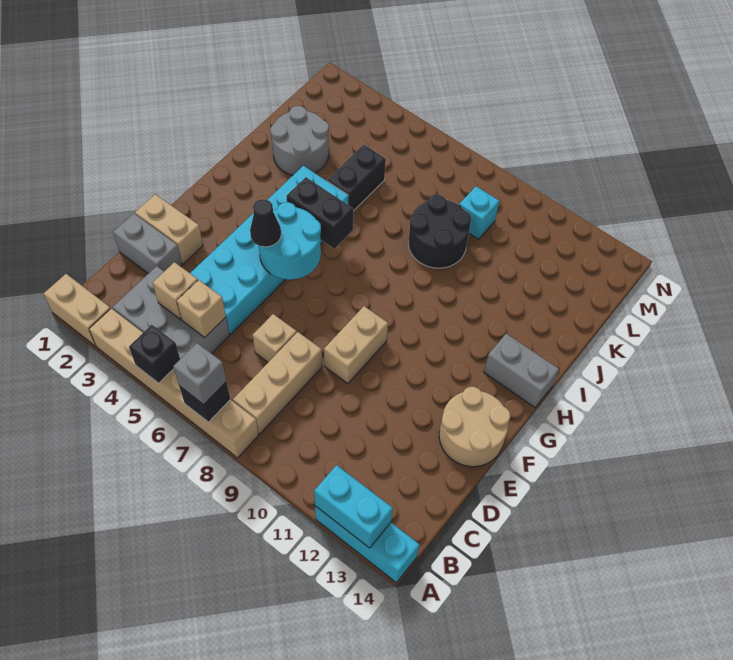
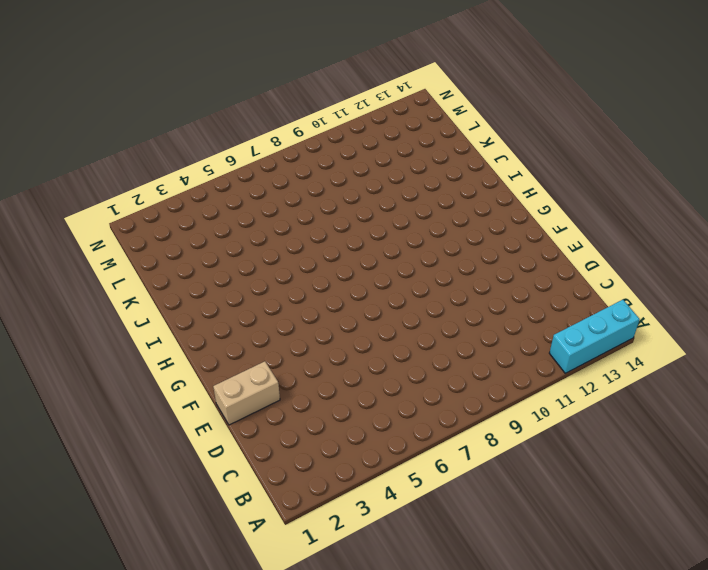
none -> tan 1x2 brick [44,274,111,346]
none -> tan 1x6 brick [89,308,259,458]
none -> grey 2x3 brick [113,266,229,359]

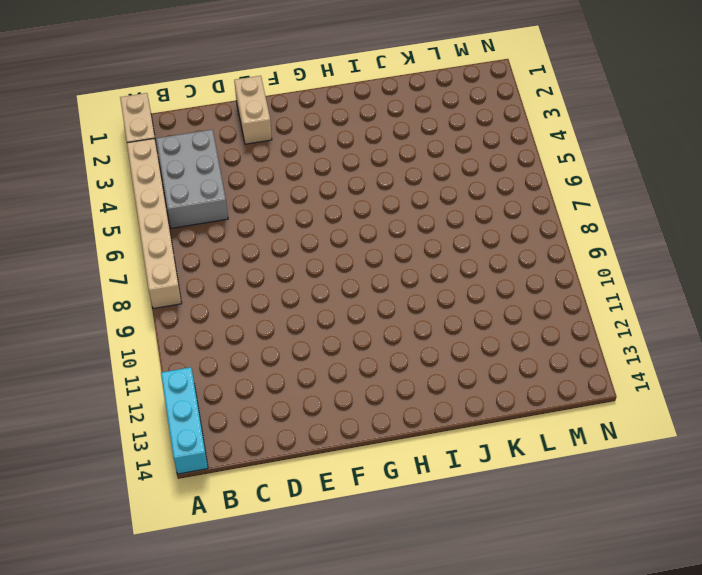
none -> tan 1x3 brick [233,332,322,434]
none -> grey 1x2 brick [113,213,182,274]
none -> cyan 2x6 brick [190,166,348,334]

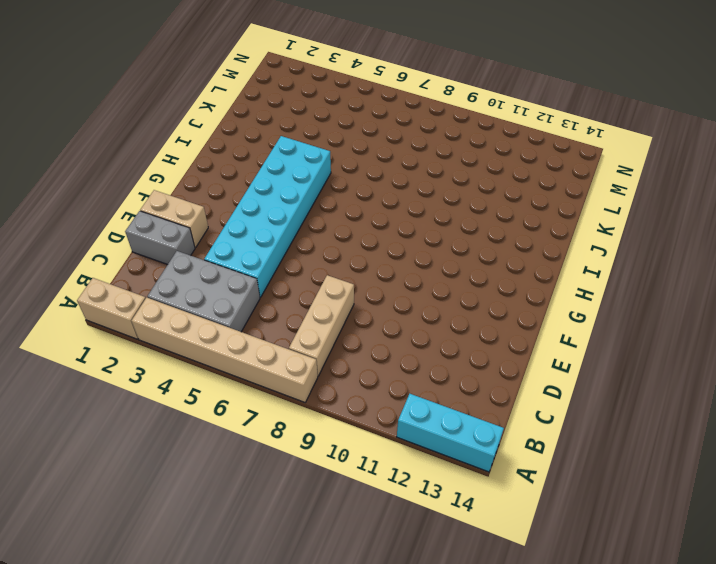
none -> tan 1x1 brick [253,314,297,362]
none -> tan 1x2 brick [324,306,388,384]
none -> tan 2x2 round brick [439,387,511,467]

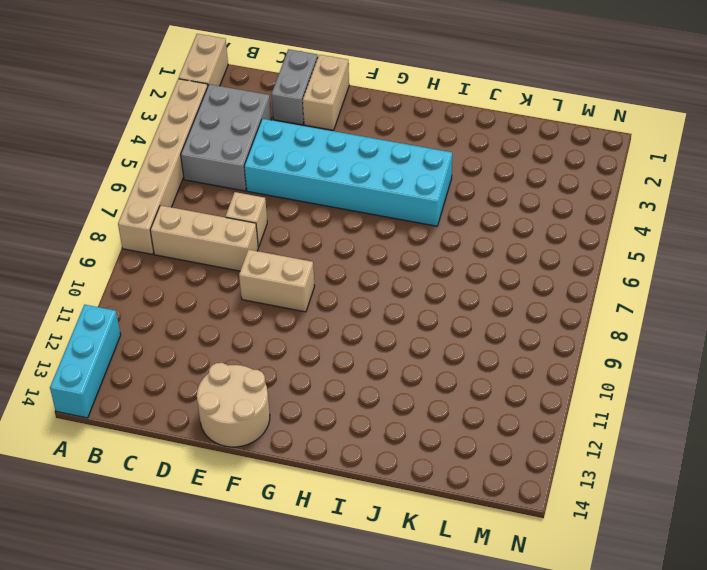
none -> grey 1x2 brick [484,334,559,408]
none -> grey 2x2 round brick [270,106,329,175]
none -> black 1x2 brick [327,145,386,211]

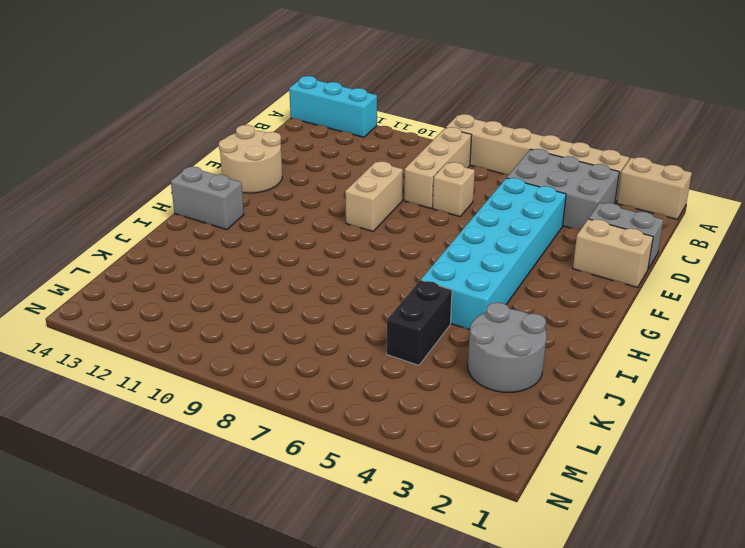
none -> black 2x2 round brick [408,195,471,268]
none -> cyan 1x1 brick [459,186,499,239]
none -> black 1x1 brick [129,325,180,383]

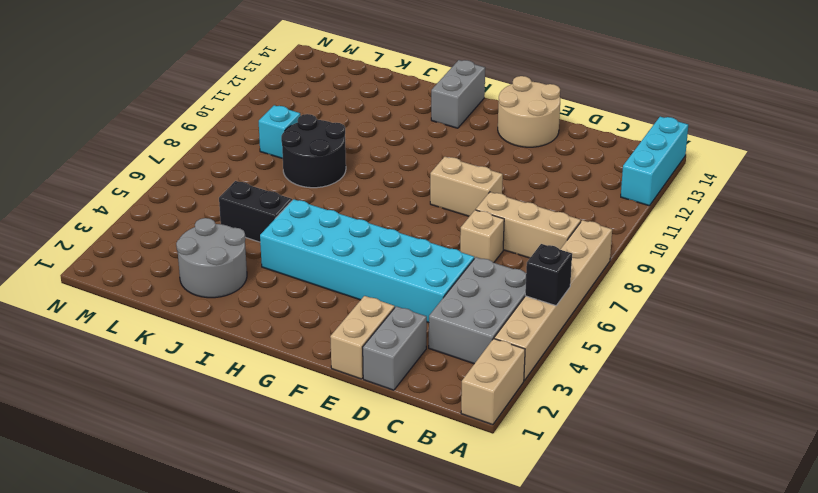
none -> black 1x1 brick [179,382,230,422]
none -> cyan 1x2 brick [314,465,393,548]
none -> tan 1x1 brick [153,262,198,319]

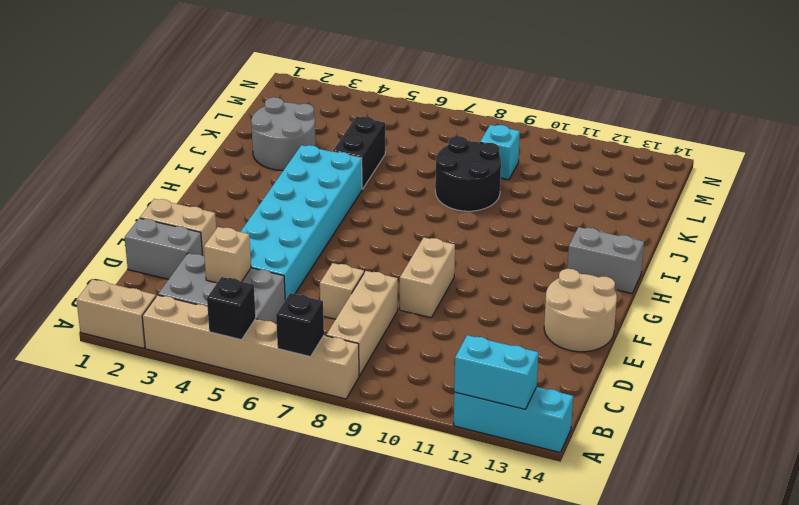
none -> tan 1x1 brick [177,280,226,337]
none -> cyan 2x2 round brick [259,202,321,280]
none -> black 1x2 brick [287,177,353,249]

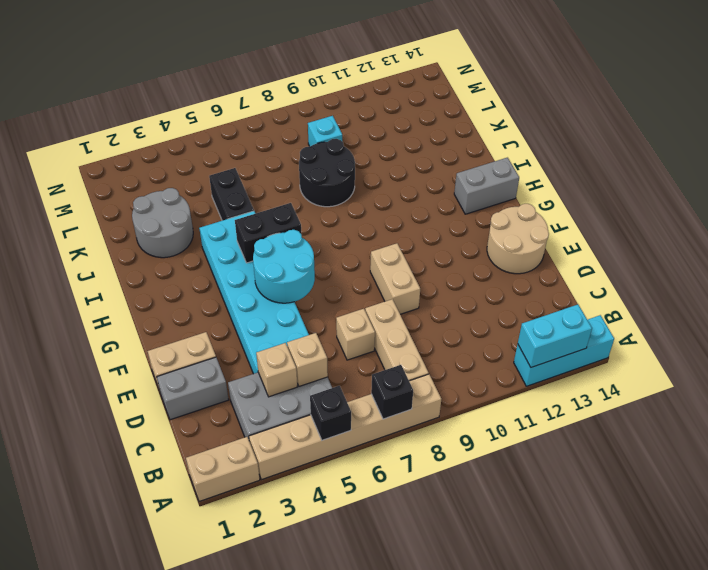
none -> grey 1x1 brick [173,343,226,405]
none -> black 1x1 cone [250,199,281,247]

